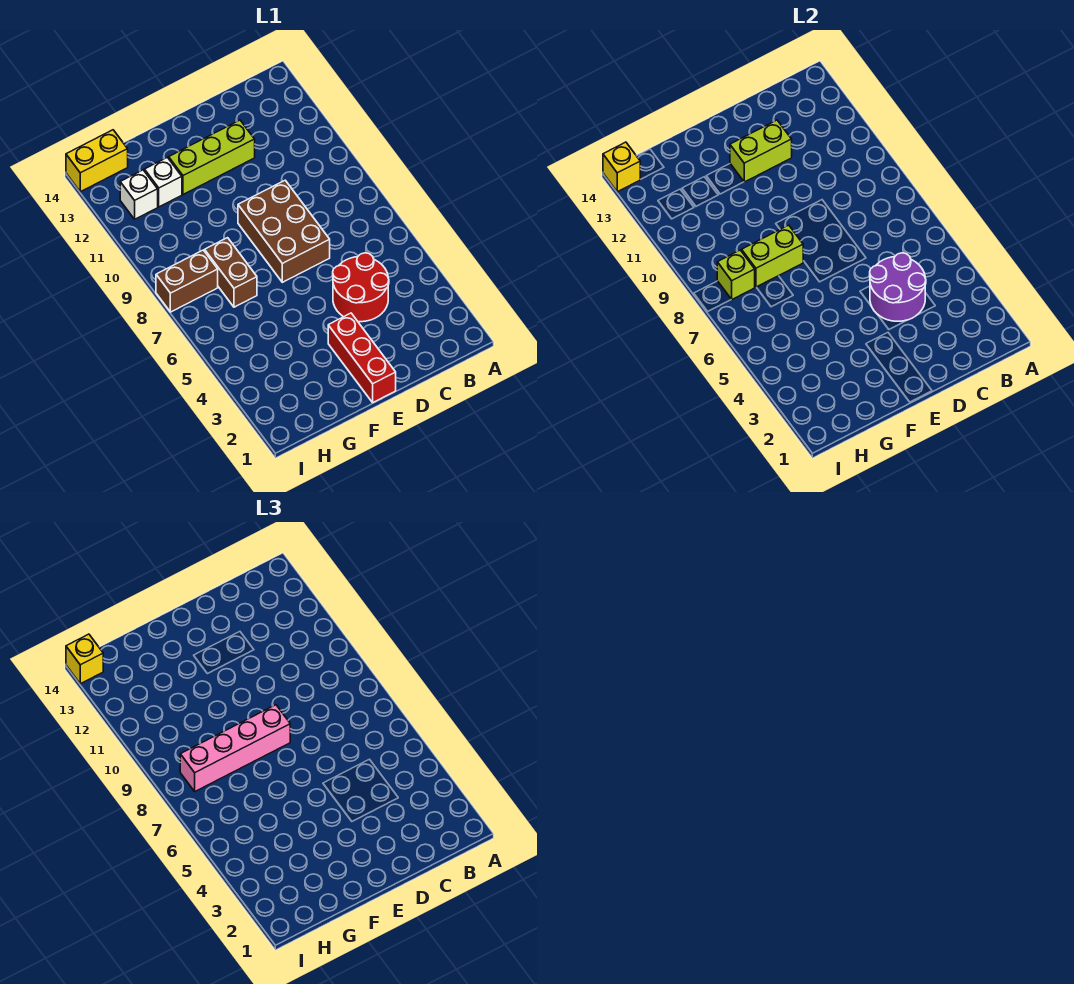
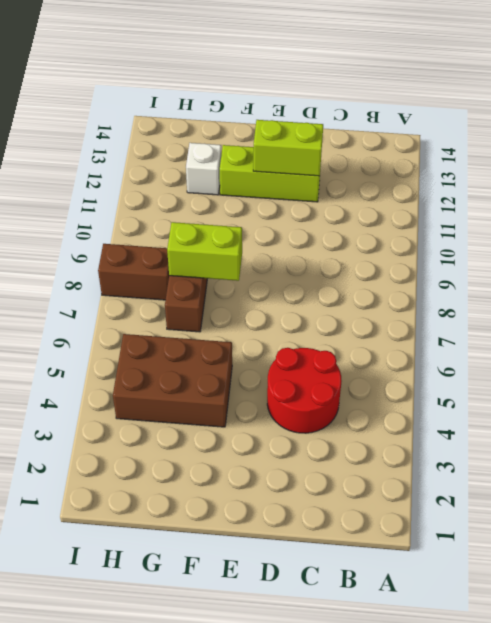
brown 2x3 brick [113,334,232,427] -> brown 2x3 brick turned to [238,180,330,282]
none -> red 1x3 brick [328,313,396,402]
none -> white 1x1 brick [120,170,158,219]
none -> yellow 1x2 brick [66,130,128,192]

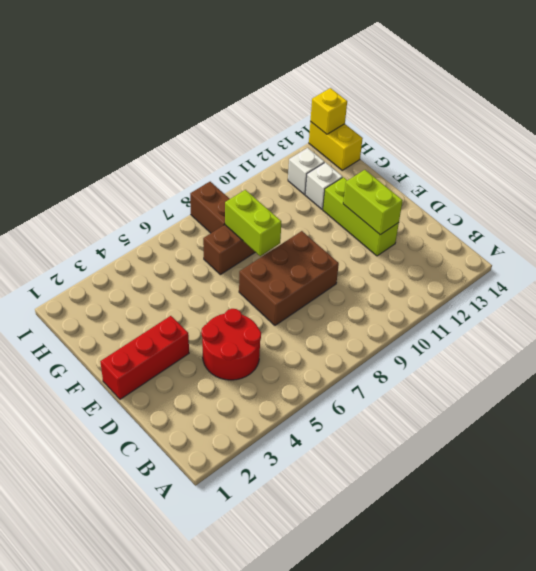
none -> purple 2x2 round brick [870,253,926,321]
none -> lime 1x1 brick [717,250,755,299]
none -> pink 1x4 brick [180,705,290,791]

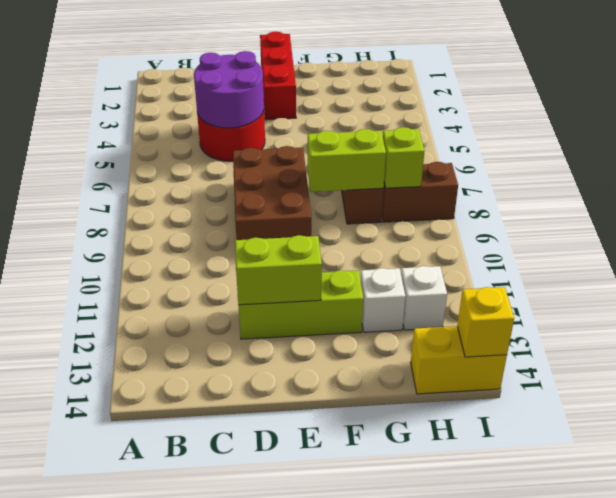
none -> pink 1x4 brick [180,705,290,791]
none -> yellow 1x1 brick [66,634,103,684]

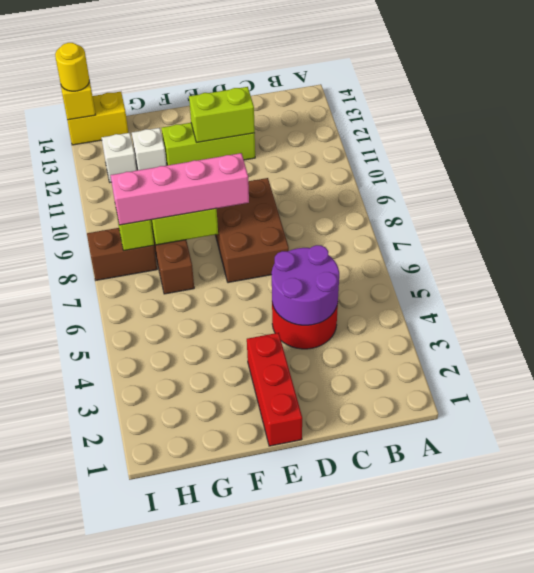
yellow 1x1 round brick [55,43,89,91] -> yellow 1x1 brick [66,634,103,684]

